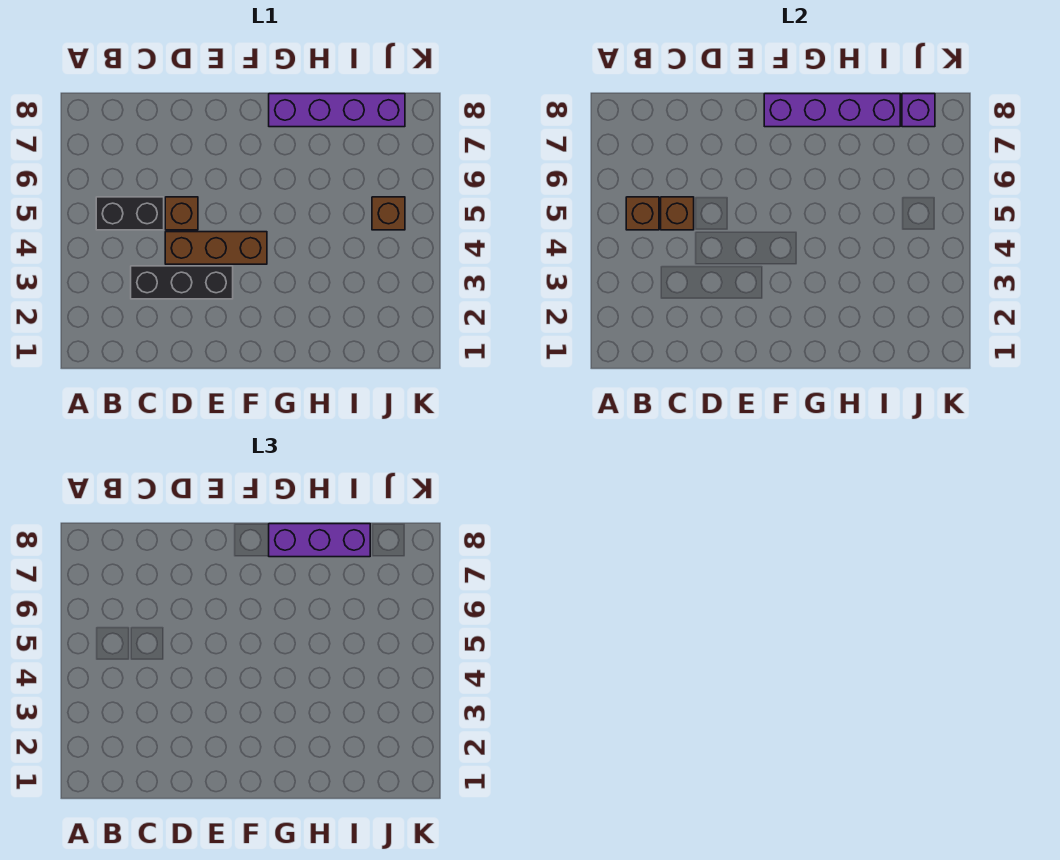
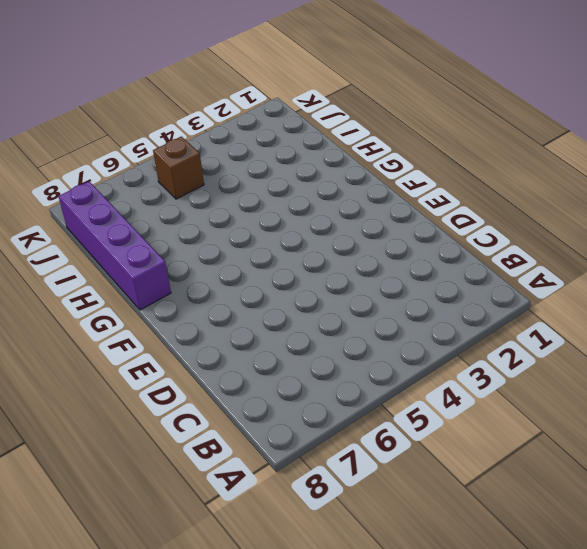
none -> black 1x2 brick [96,197,164,230]
none -> black 1x3 brick [131,266,233,299]

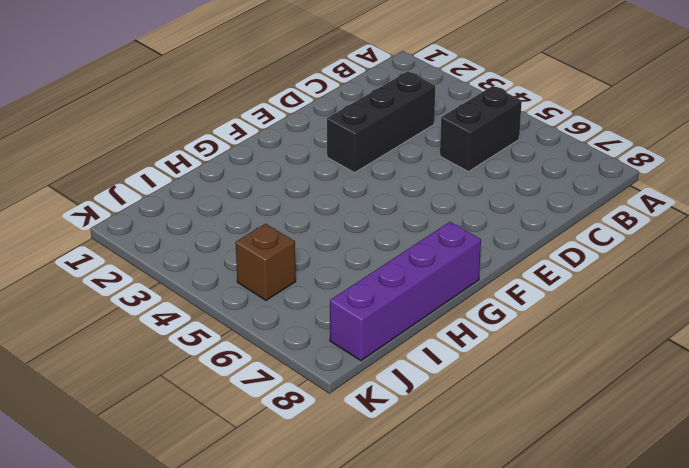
none -> brown 1x3 brick [165,232,267,264]
none -> brown 1x1 brick [165,197,198,230]

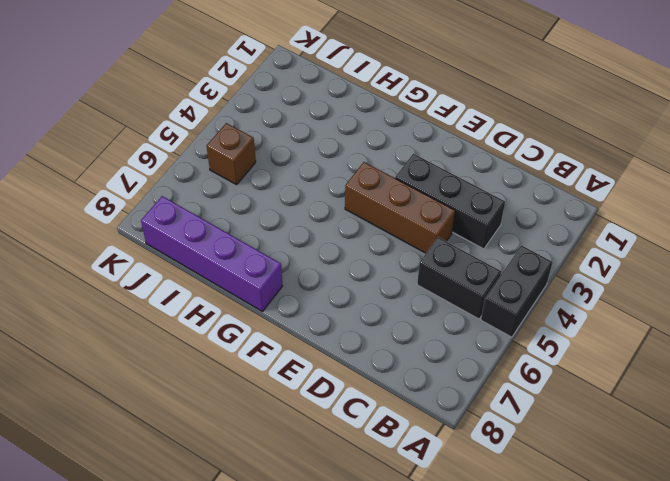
black 1x2 brick [481,245,553,337] -> none
none -> brown 1x1 brick [165,197,198,230]
none -> brown 1x1 brick [626,197,659,230]

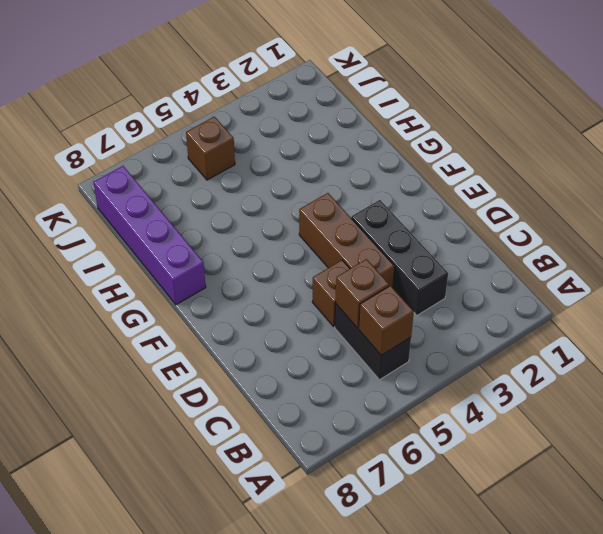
none -> purple 1x4 brick [764,94,900,127]
none -> purple 1x1 brick [902,94,935,127]

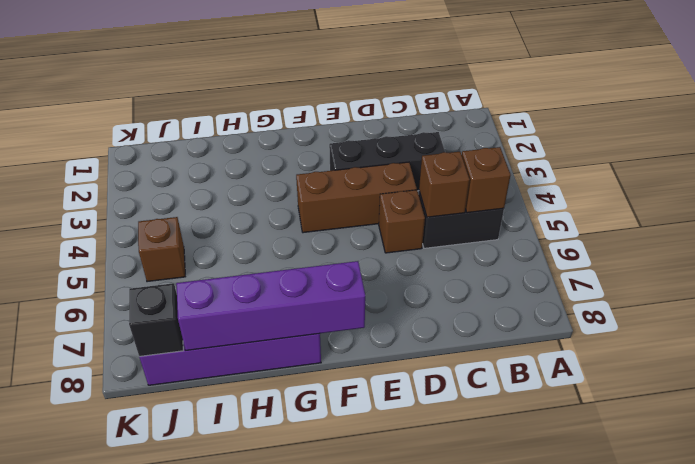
black 1x1 brick [129,283,183,357] -> purple 1x1 brick [902,94,935,127]
none -> purple 1x3 brick [269,524,370,557]

